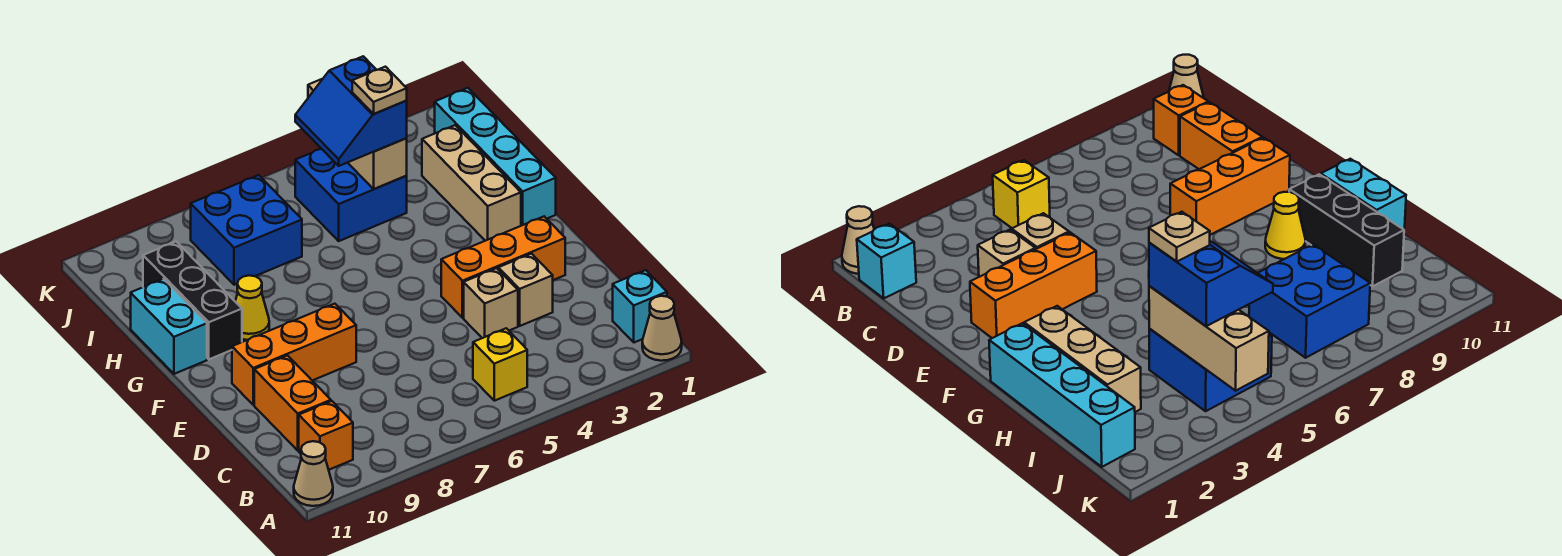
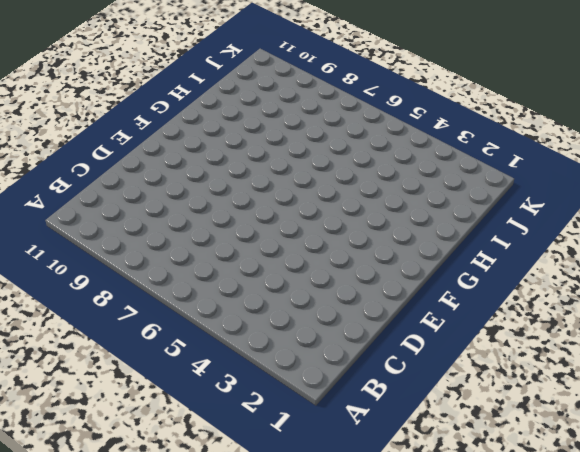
none -> tan 1x1 cone [642,296,682,361]
none -> tan 1x1 cone [294,441,333,506]
none -> cyan 1x1 brick [613,270,667,342]

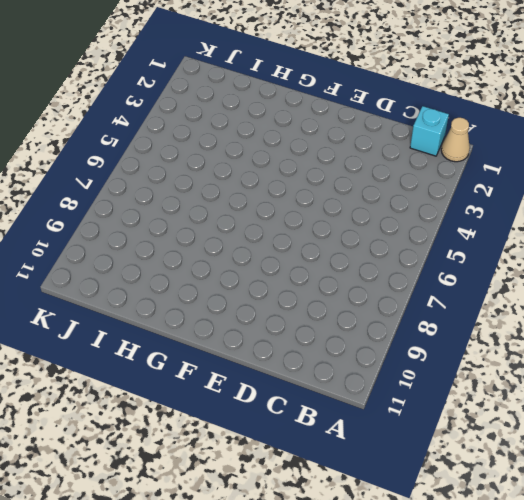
none -> tan 1x1 cone [294,441,333,506]
none -> yellow 1x1 brick [473,328,527,401]
none -> orange 1x1 brick [299,401,353,470]

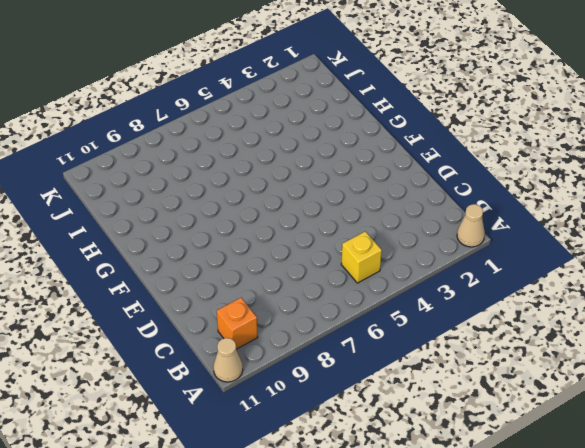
none -> cyan 1x1 brick [613,270,667,342]
none -> orange 1x2 brick [254,355,331,450]
none -> tan 1x1 brick [498,254,553,326]

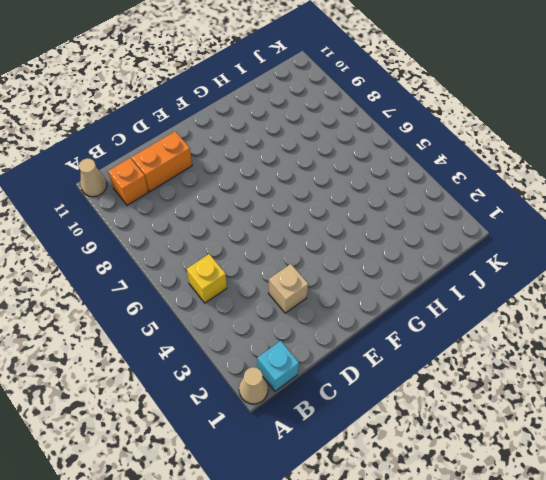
none -> tan 1x1 brick [464,268,518,338]
none -> orange 1x3 brick [441,217,565,318]
none -> orange 1x3 brick [232,304,356,405]

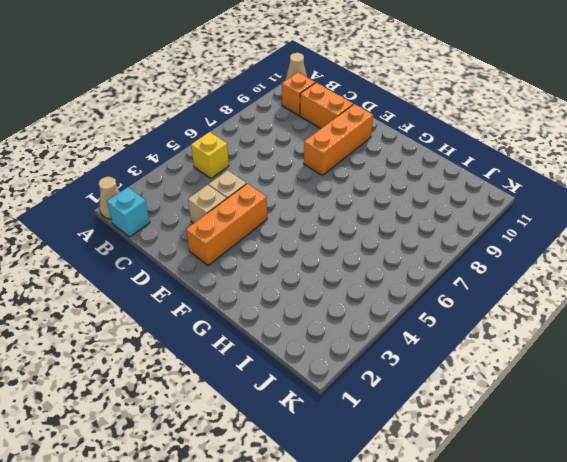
none -> cyan 1x4 brick [435,88,556,226]
none -> tan 1x3 brick [422,125,521,241]
none -> yellow 1x1 cone [235,275,269,340]

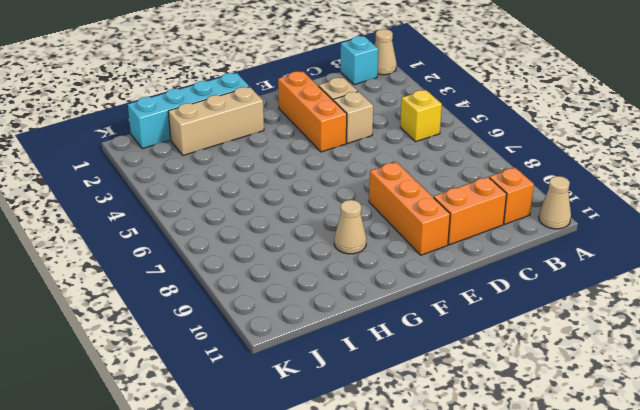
tan 1x1 cone [334,200,366,254] -> yellow 1x1 cone [235,275,269,340]
none -> black 1x3 brick [143,241,242,359]
none -> cyan 1x2 brick [131,279,207,374]
none -> blue 2x2 brick [295,149,407,241]

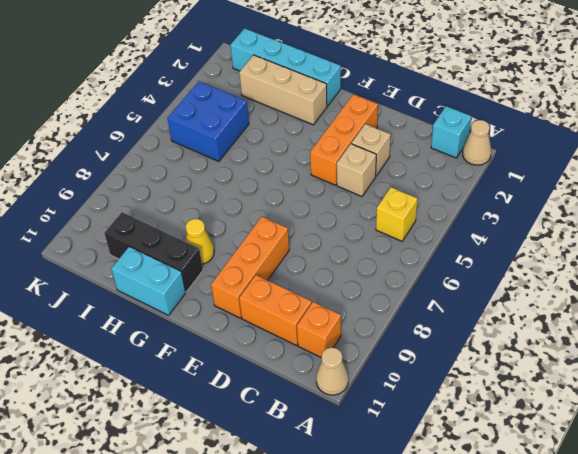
none -> blue 2x2 brick [191,175,302,285]
none -> tan 1x3 brick [308,79,407,189]
none -> blue 2x2 slope [295,56,407,166]

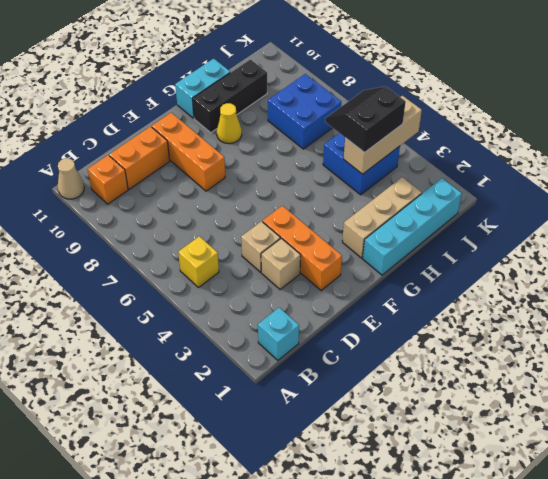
black 2x2 slope [325,86,406,153] -> blue 2x2 slope [295,56,407,166]
none -> tan 1x1 cone [642,296,682,361]
none -> tan 1x1 plate [352,67,407,114]

